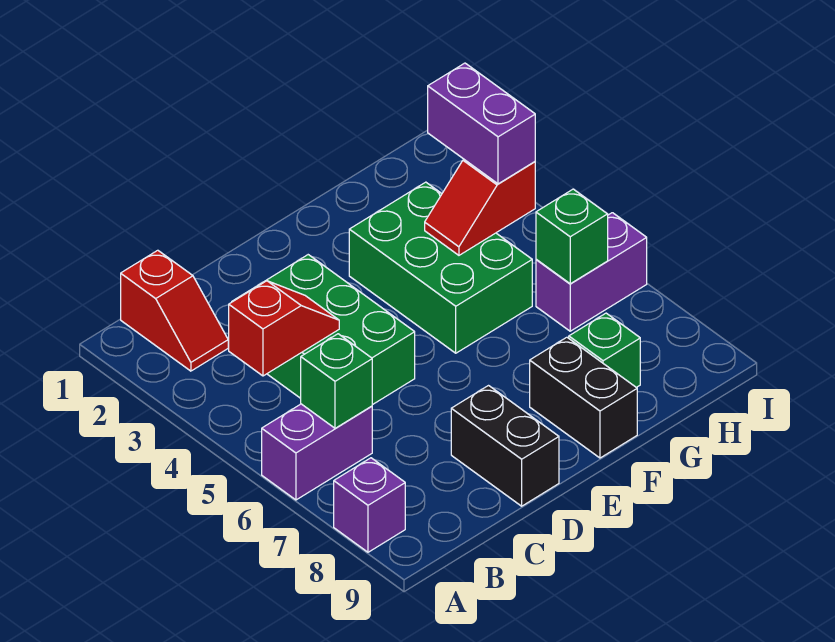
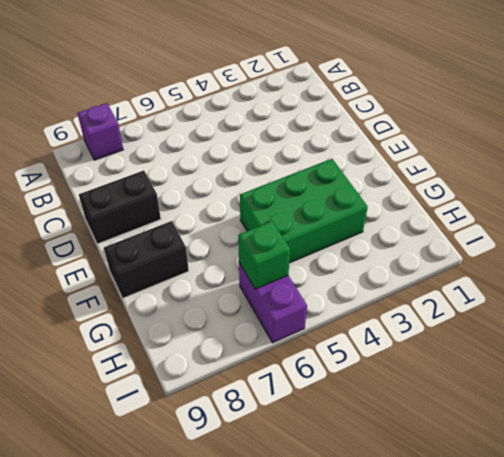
none -> purple 1x2 brick [262,404,372,500]
none -> red 1x2 slope [121,250,228,371]
none -> green 2x3 brick [232,255,415,405]

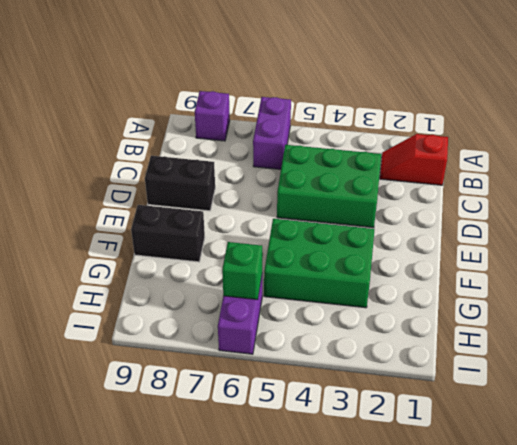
none -> green 1x1 brick [569,313,640,387]
none -> red 1x2 slope [229,281,339,376]
none -> green 1x1 brick [301,334,372,428]

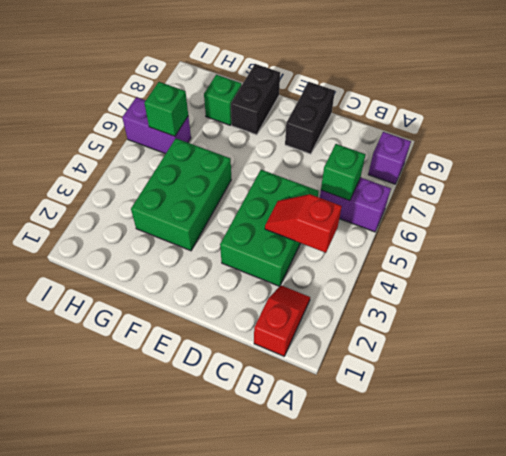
none -> red 1x2 slope [425,160,535,255]
none -> purple 1x2 brick [428,63,535,184]

